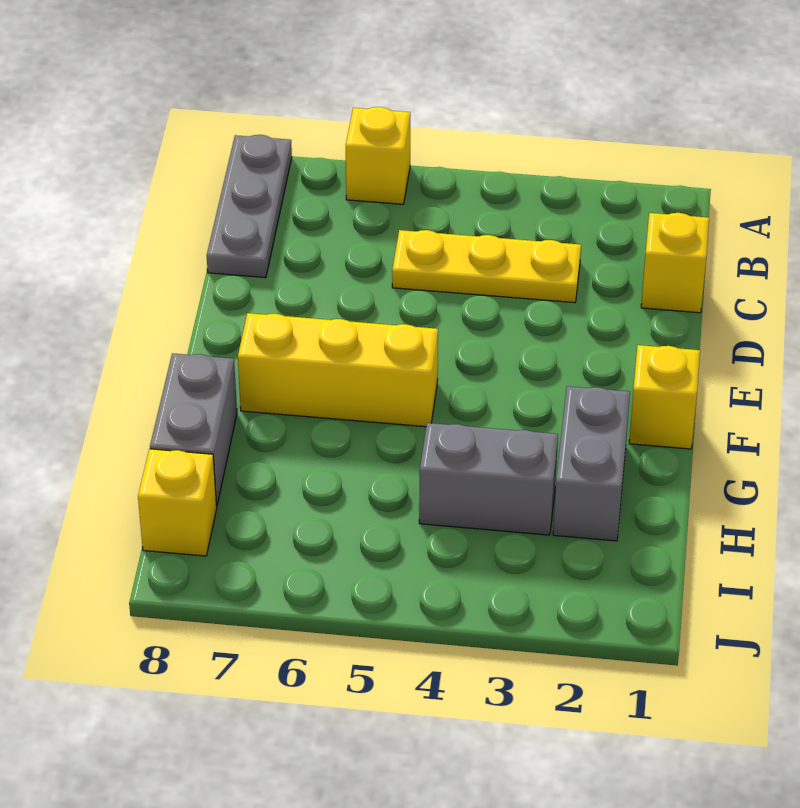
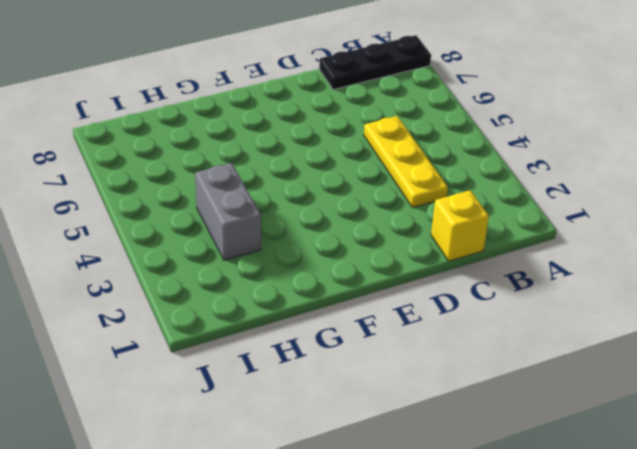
black 1x3 plate [319,35,431,90] -> grey 1x3 plate [207,135,292,278]
none -> yellow 1x1 brick [346,107,410,204]
none -> yellow 1x1 brick [629,345,700,449]

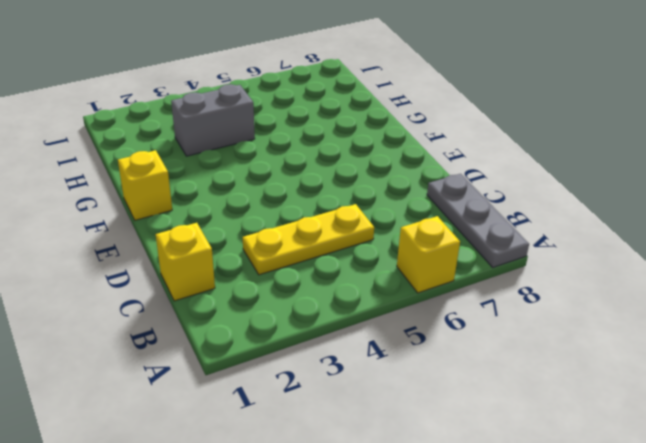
none -> yellow 1x3 brick [238,313,438,427]
none -> grey 1x2 brick [553,386,630,541]

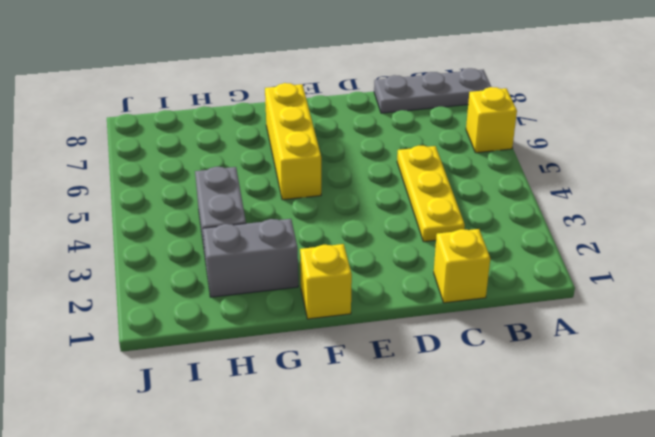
none -> grey 1x2 brick [150,353,237,506]
none -> yellow 1x1 brick [138,449,217,556]

